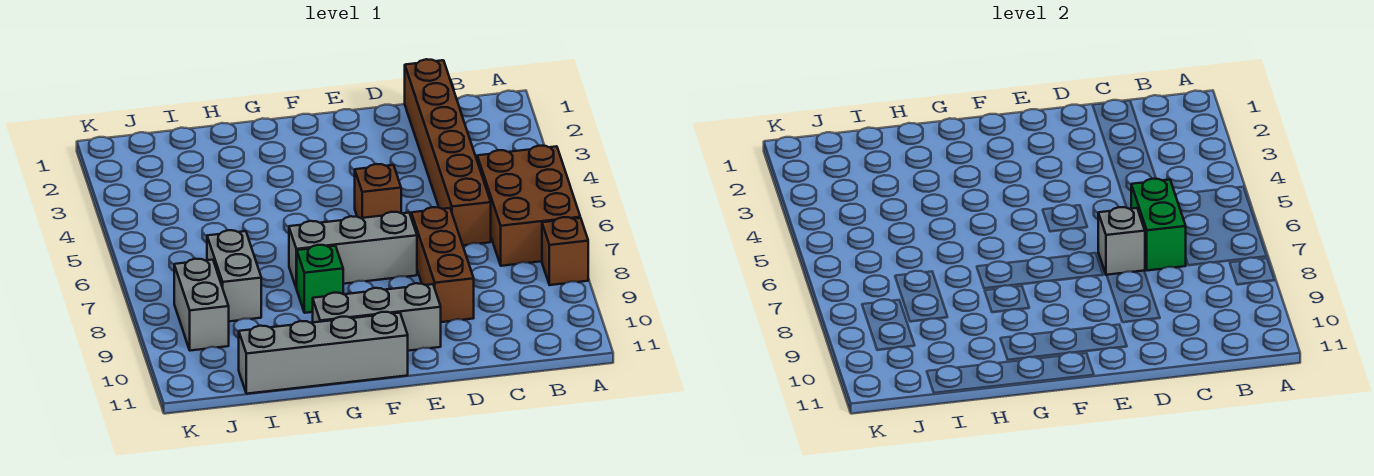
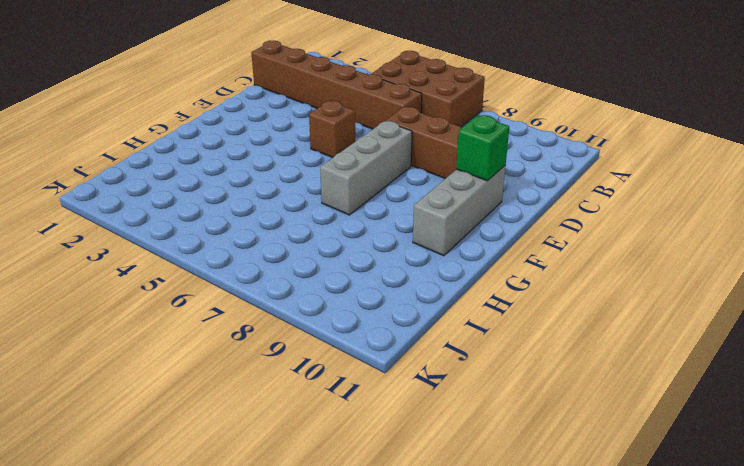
green 1x1 brick [456,115,509,181] -> green 1x1 brick moved to [297,245,343,313]
none -> brown 1x1 brick [542,217,588,285]
none -> grey 1x4 brick [239,312,408,394]
none -> grey 1x2 brick [207,230,261,321]

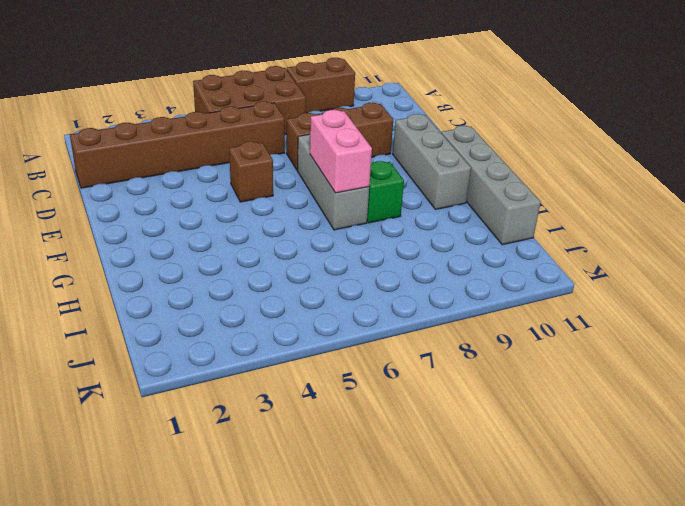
brown 1x2 brick [287,58,355,113] -> brown 1x1 brick [542,217,588,285]
pink 1x2 brick [310,110,372,193] -> none
none -> grey 1x2 brick [207,230,261,321]
none -> grey 1x2 brick [174,259,229,351]
none -> green 1x2 brick [1131,179,1186,271]

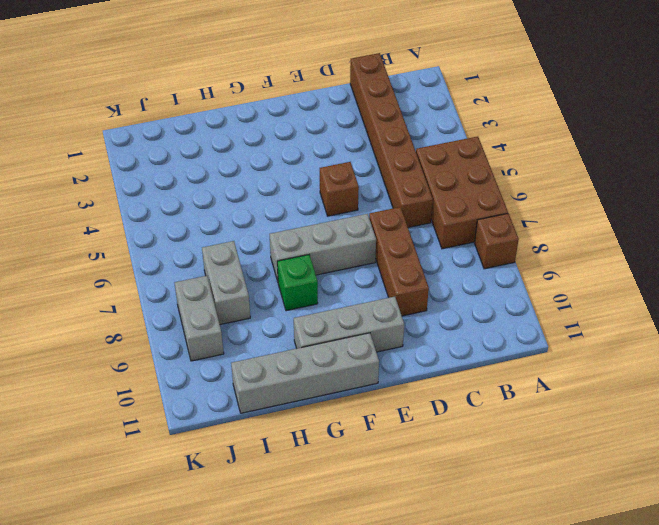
none -> green 1x2 brick [1131,179,1186,271]
none -> grey 1x1 brick [1098,207,1145,275]

